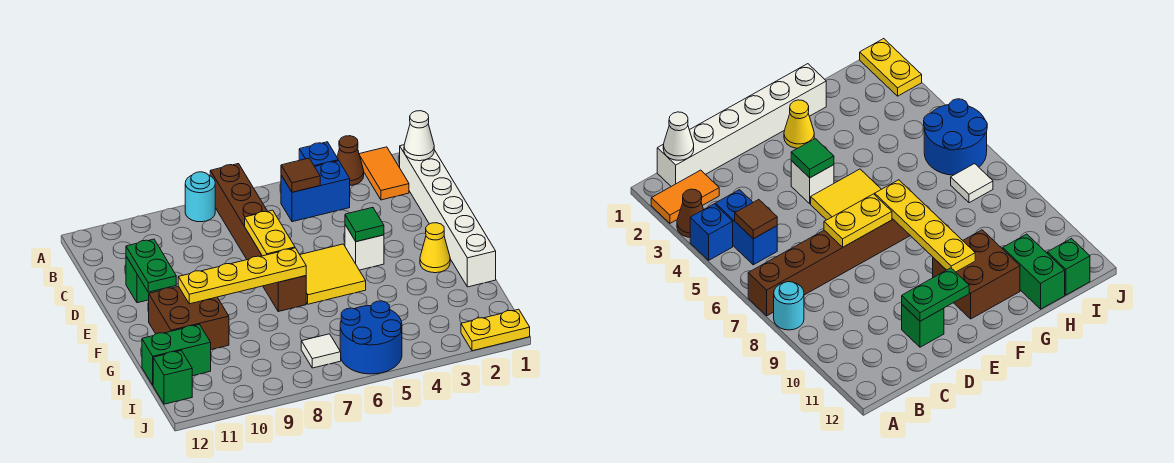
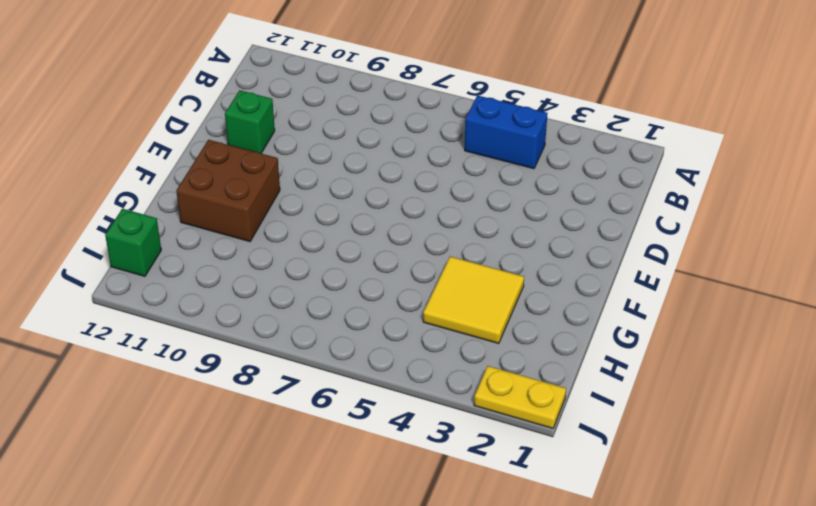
yellow 2x2 tile [423,256,524,344] -> yellow 2x2 tile moved to [300,244,366,304]
none -> orange 1x2 tile [359,147,409,200]
none -> brown 1x1 cone [337,136,364,185]
none -> blue 1x1 brick [299,142,338,167]

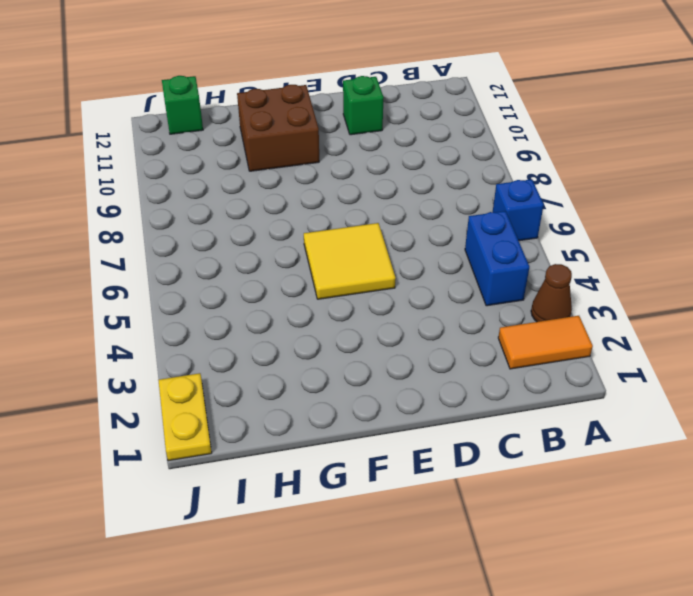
blue 1x1 brick [493,179,544,241] -> blue 1x1 brick moved to [299,142,338,167]
none -> brown 1x6 brick [210,164,306,311]
none -> cyan 1x1 round brick [185,172,215,222]
none -> white 1x6 brick [400,145,496,287]

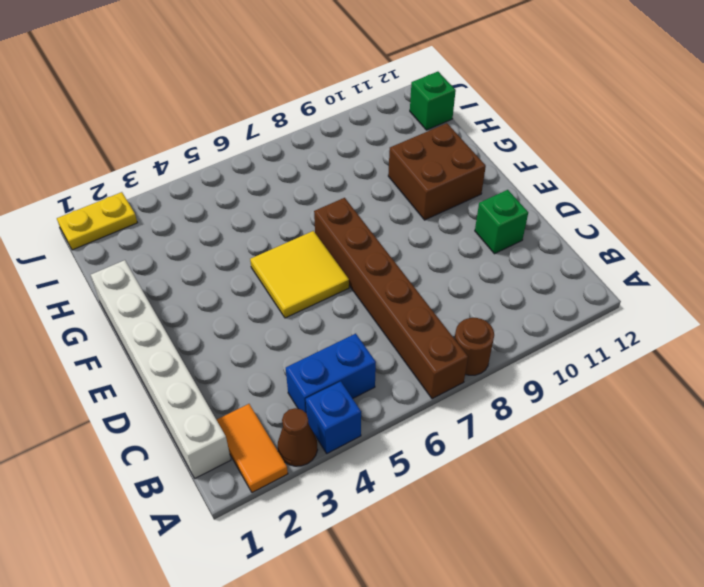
brown 1x1 round brick [455,318,494,375] -> cyan 1x1 round brick [185,172,215,222]
none -> white 1x1 brick [345,225,384,270]
none -> yellow 1x1 cone [420,223,450,273]
none -> green 1x2 brick [142,324,211,385]

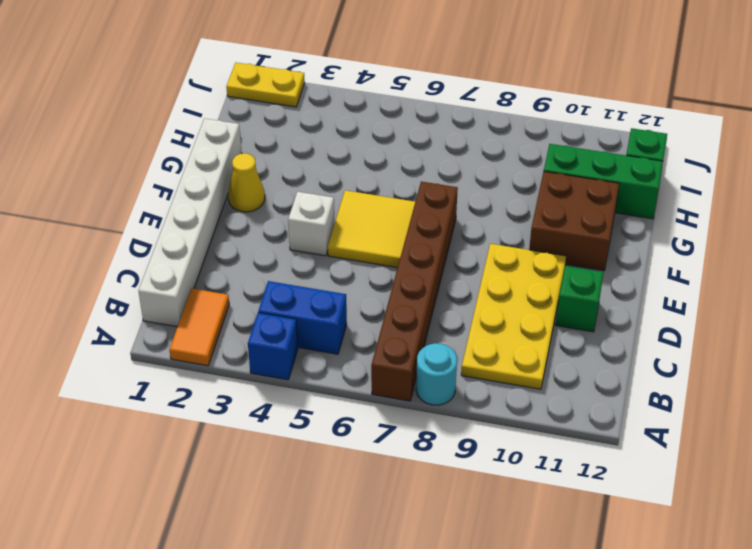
yellow 2x4 plate [461,244,566,389] -> none
green 1x3 brick [544,144,663,219] -> green 1x2 brick [142,324,211,385]
none -> brown 1x1 cone [337,136,364,185]
none -> blue 2x2 round brick [340,301,402,374]
none -> white 1x1 tile [301,334,341,368]

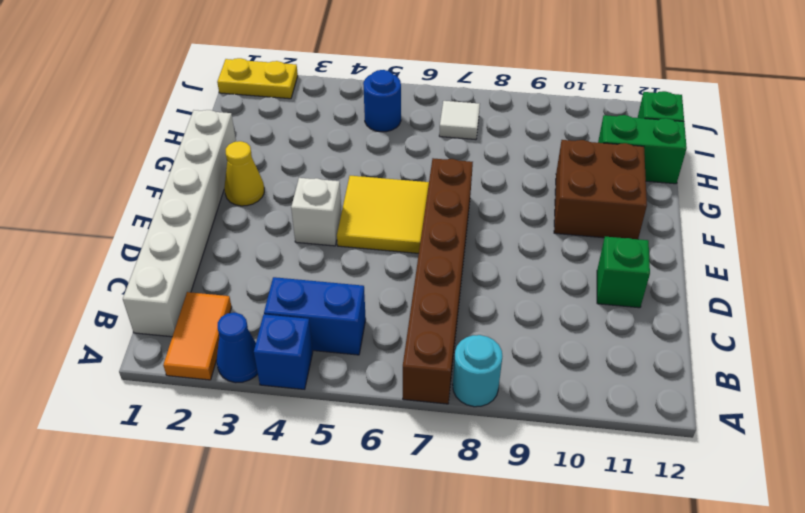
blue 1x1 cone [217,312,258,383] -> brown 1x1 cone [337,136,364,185]
blue 1x1 round brick [363,70,401,132] -> blue 2x2 round brick [340,301,402,374]
none -> white 1x1 cone [404,111,434,161]
none -> brown 1x1 tile [281,158,320,192]
none -> yellow 1x2 plate [245,210,295,256]

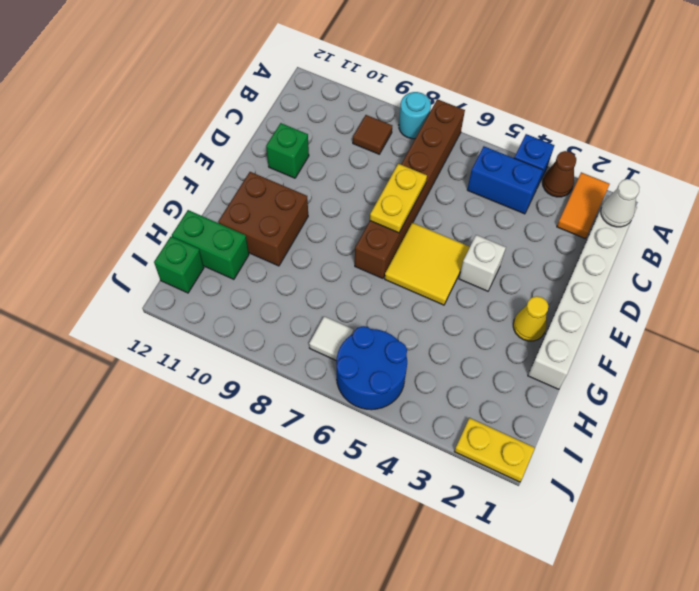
brown 1x1 tile [353,115,392,154] -> brown 1x1 tile moved to [281,158,320,192]
none -> green 1x2 plate [126,239,176,292]
none -> green 1x1 tile [345,208,384,242]
none -> yellow 1x4 plate [178,248,306,304]

